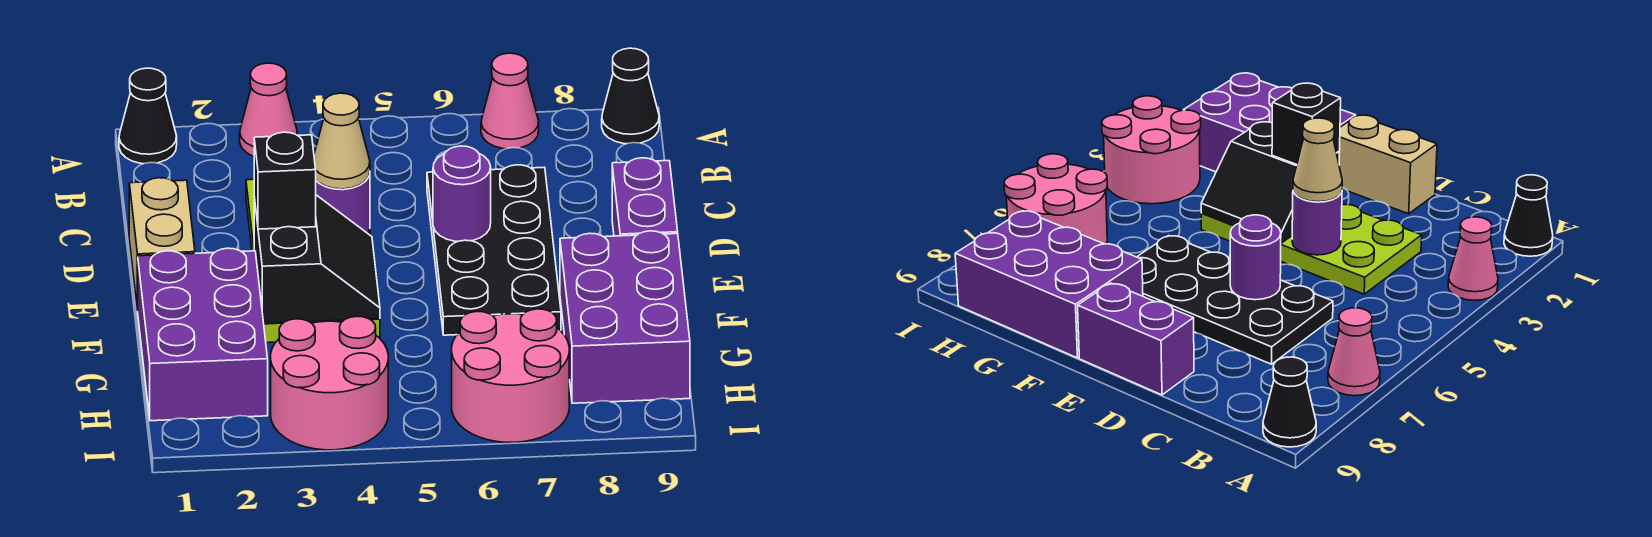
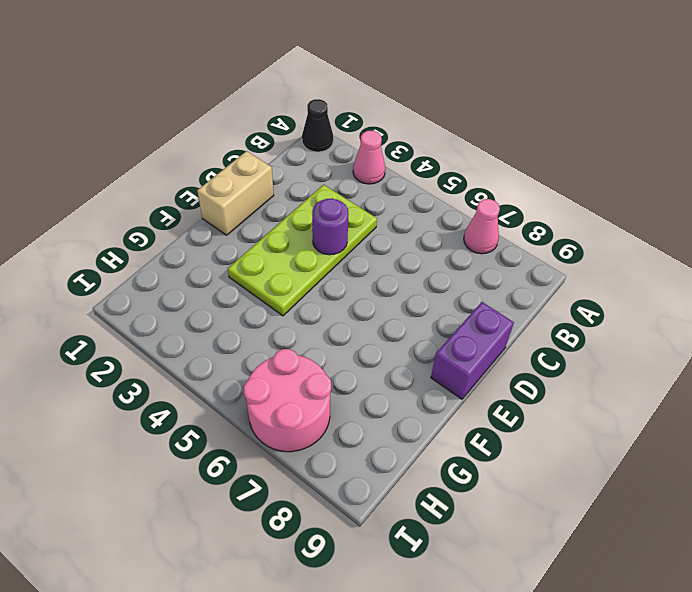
none -> black 1x1 cone [602,48,659,144]
none -> black 2x4 plate [427,165,561,335]
none -> purple 2x3 brick [138,248,268,421]

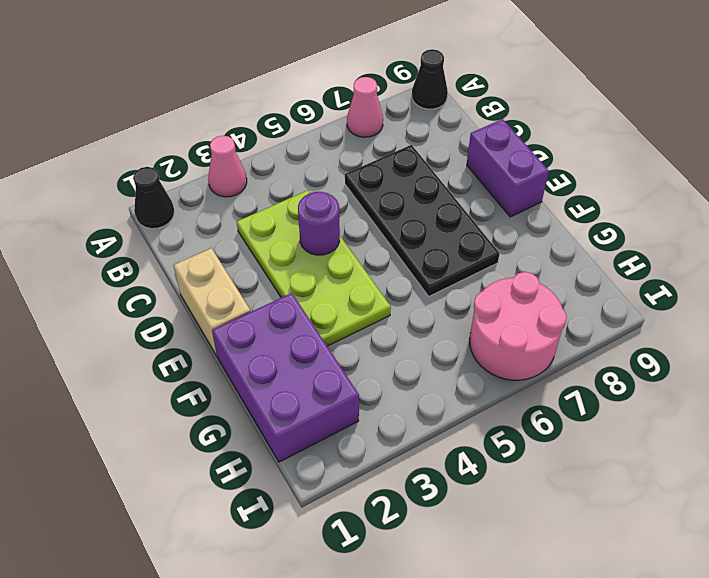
none -> purple 2x3 brick [560,231,690,403]
none -> pink 2x2 round brick [271,316,388,450]
none -> purple 1x1 round brick [433,146,491,242]

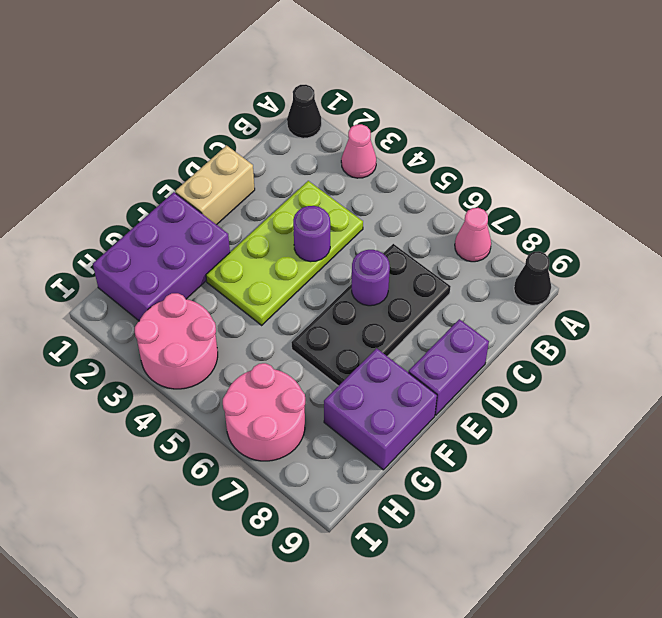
purple 2x2 brick [324,348,437,470] -> purple 2x3 brick [560,231,690,403]
none -> black 2x2 slope [254,195,380,323]
none -> tan 1x1 cone [314,93,370,189]
none -> black 1x1 brick [254,132,316,229]

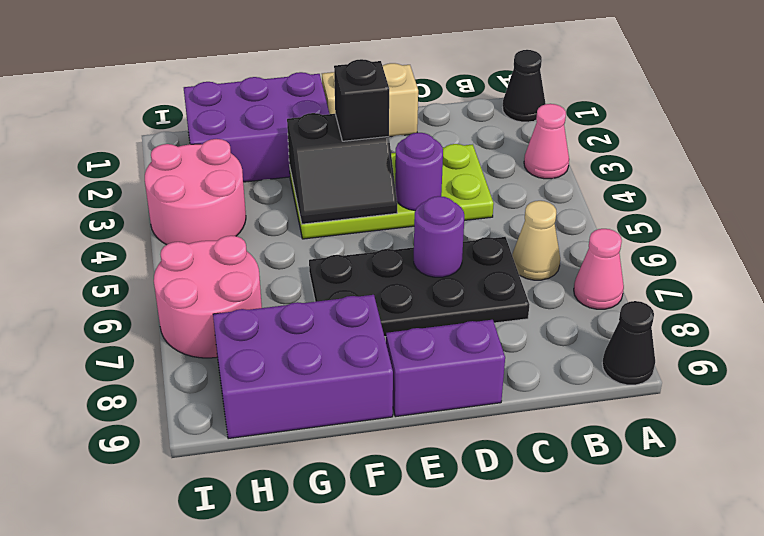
tan 1x1 cone [512,201,560,280] -> tan 1x1 cone moved to [314,93,370,189]

